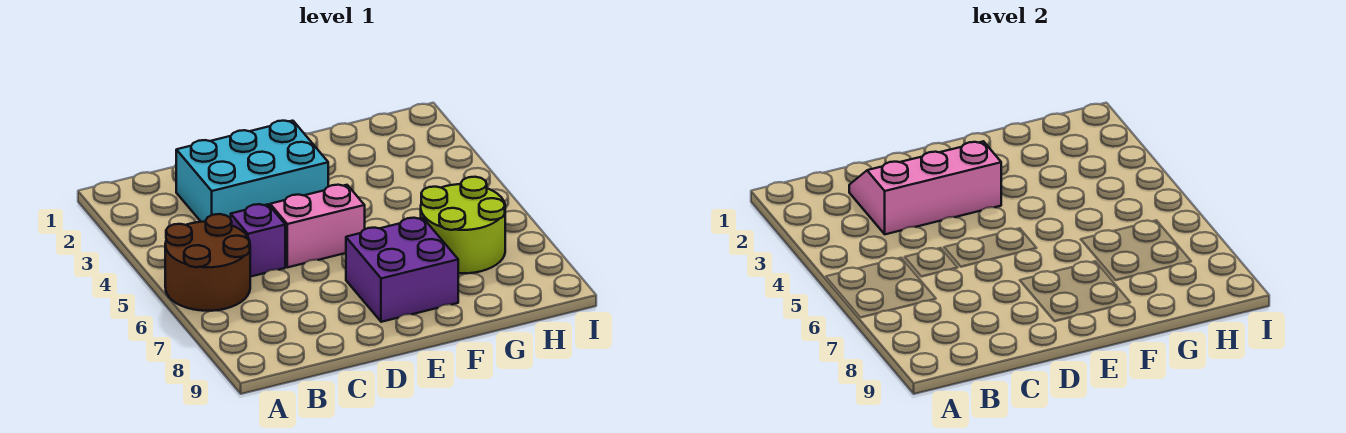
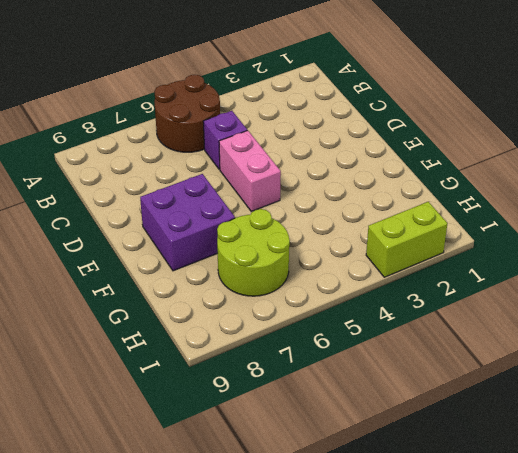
lime 1x2 brick [366,202,447,277] -> none
none -> cyan 2x3 brick [176,121,328,222]
none -> pink 2x3 slope [849,141,1001,234]

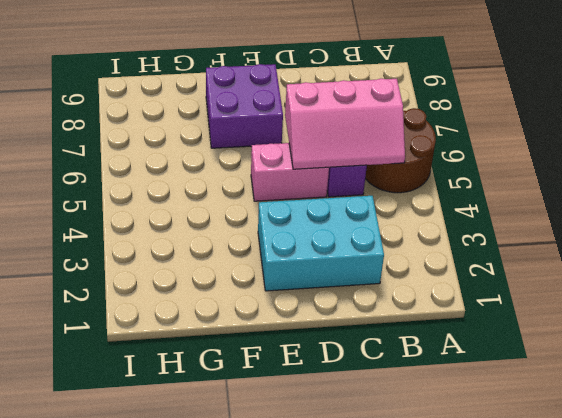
pink 2x3 slope [285,79,405,169] -> pink 2x3 slope moved to [849,141,1001,234]
none -> lime 2x2 round brick [421,177,505,273]

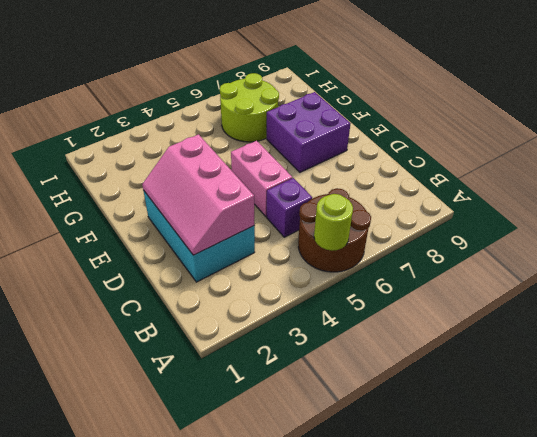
lime 1x1 round brick [314,194,353,251] -> none

